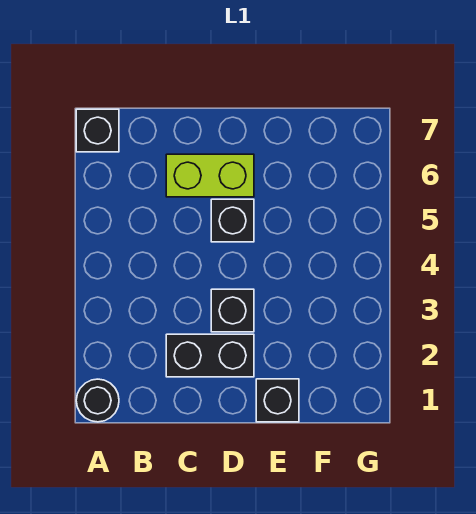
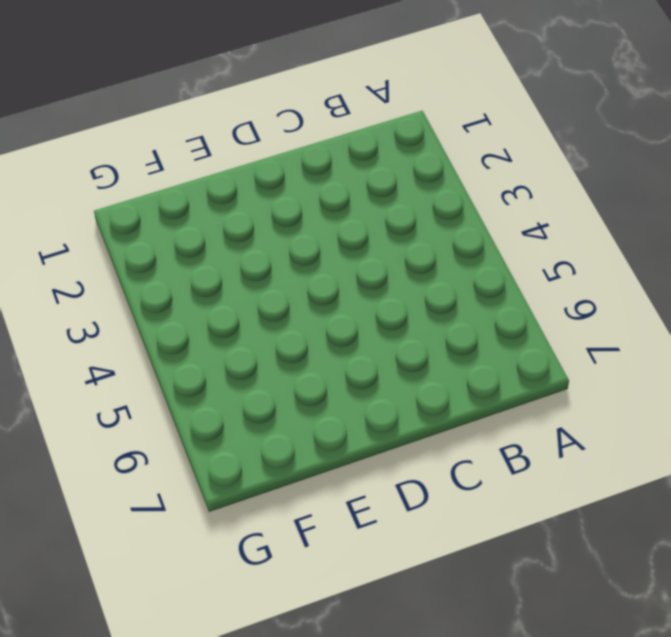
none -> black 1x1 round brick [76,379,119,422]
none -> black 1x1 brick [76,109,119,152]

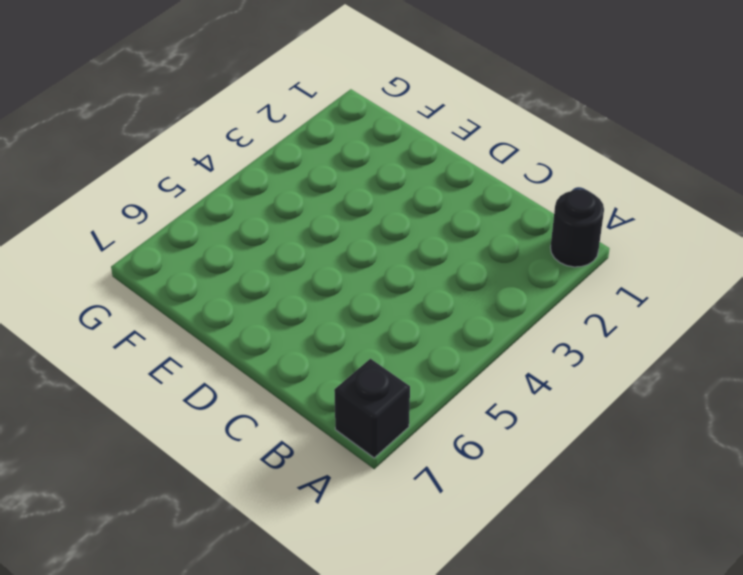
none -> black 1x2 brick [166,334,254,377]
none -> lime 1x2 brick [166,154,254,197]

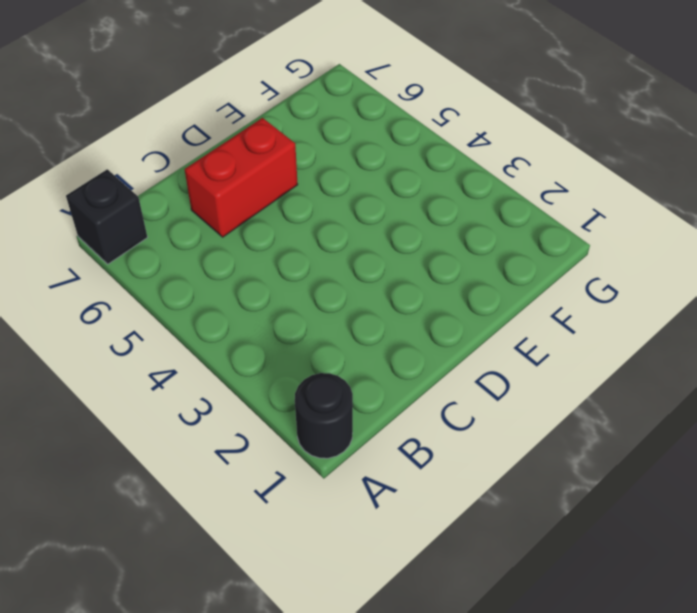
red 1x2 brick [184,118,298,237] -> lime 1x2 brick [166,154,254,197]
none -> black 1x2 brick [166,334,254,377]
none -> black 1x1 brick [211,289,254,332]

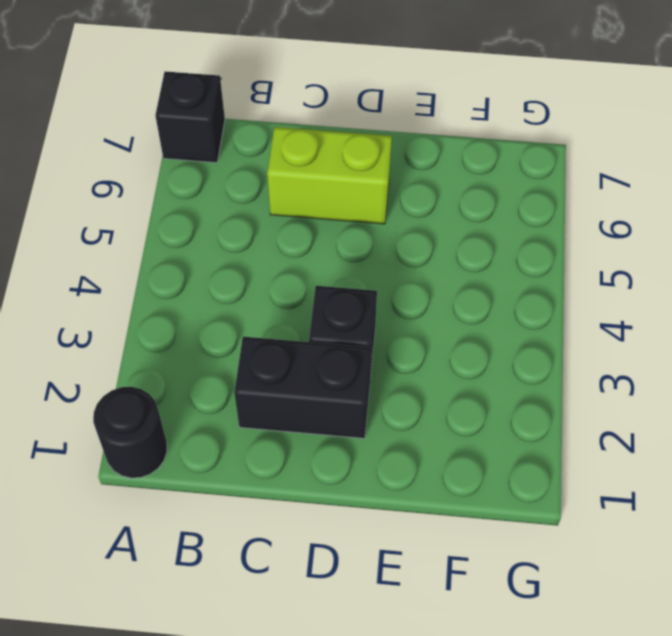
none -> black 1x1 brick [211,199,254,242]
none -> black 1x1 brick [256,379,299,422]

